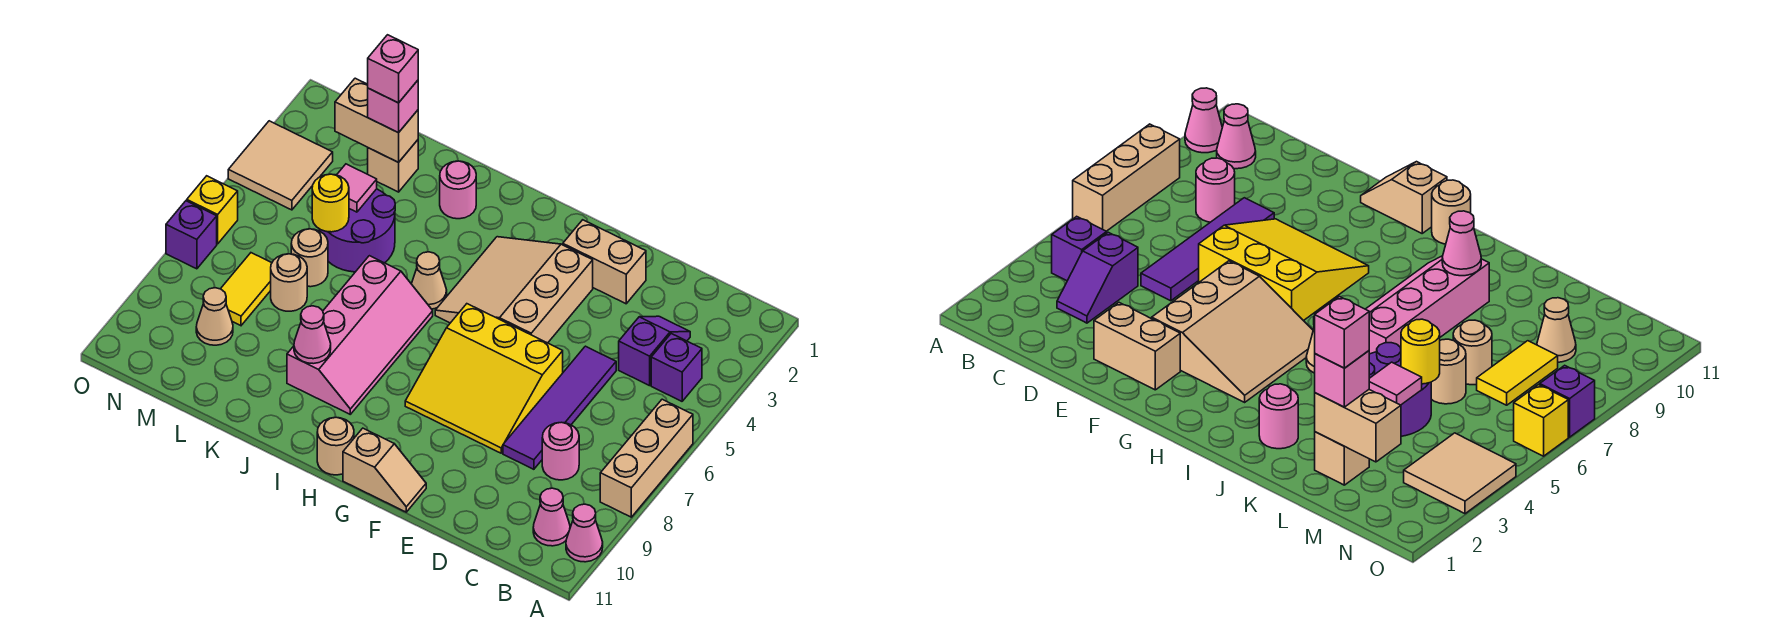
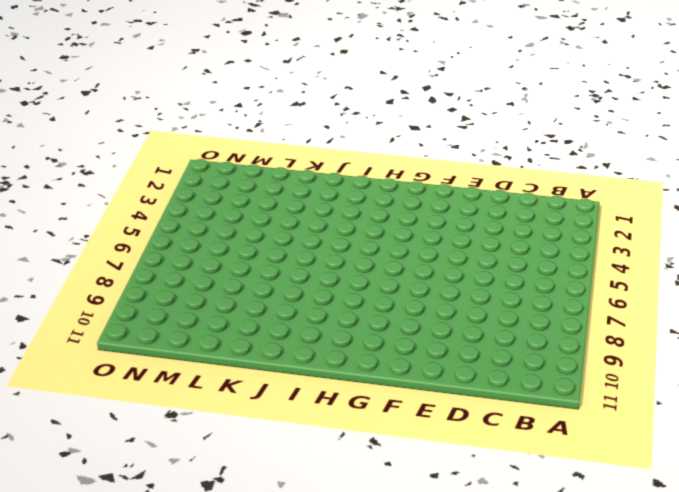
none -> tan 1x3 brick [600,399,693,517]
none -> pink 1x1 cone [566,504,603,562]
none -> purple 1x1 brick [651,334,702,401]
none -> pink 1x1 cone [533,488,570,546]

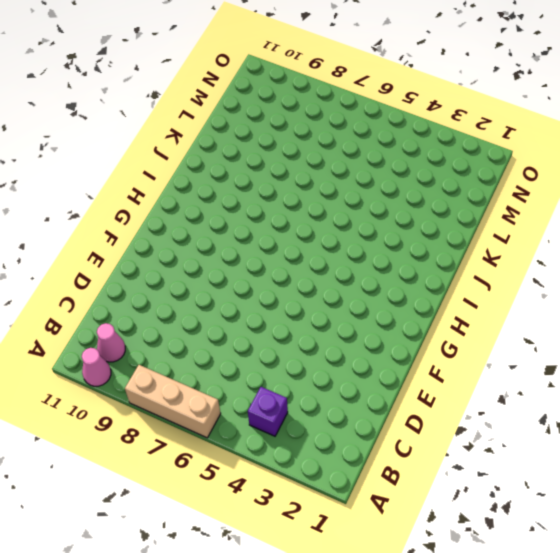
none -> purple 1x2 slope [619,316,690,386]
none -> pink 1x1 round brick [542,422,579,480]
none -> purple 1x4 tile [503,346,616,469]
none -> tan 1x2 brick [563,220,646,304]

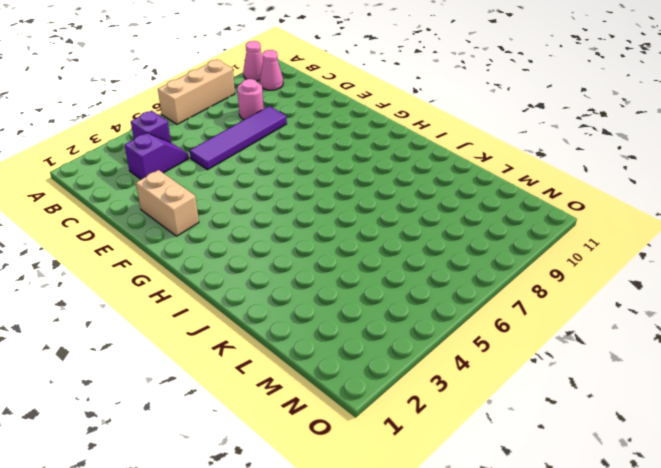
purple 1x2 slope [125,133,189,179] -> purple 1x2 slope turned to [619,316,690,386]
none -> yellow 3x3 slope [405,304,563,453]
none -> tan 3x3 slope [435,237,593,343]
none -> tan 1x2 slope [343,428,426,512]
none -> tan 1x1 round brick [317,417,354,475]

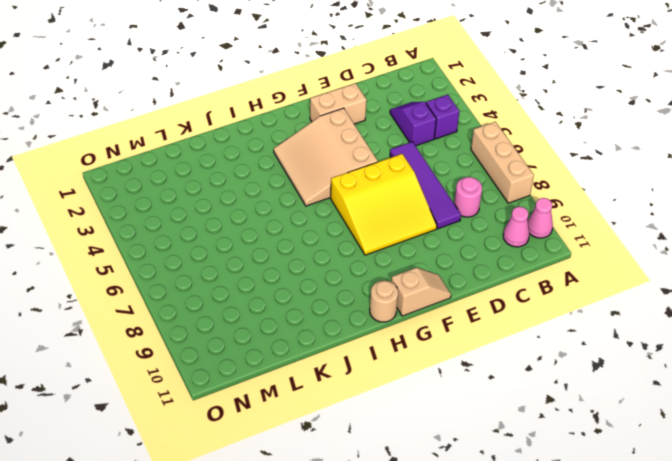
none -> tan 1x1 cone [412,252,447,309]
none -> pink 2x4 slope [287,256,433,414]
none -> pink 1x1 round brick [440,161,476,219]
none -> purple 2x2 round brick [320,189,395,272]

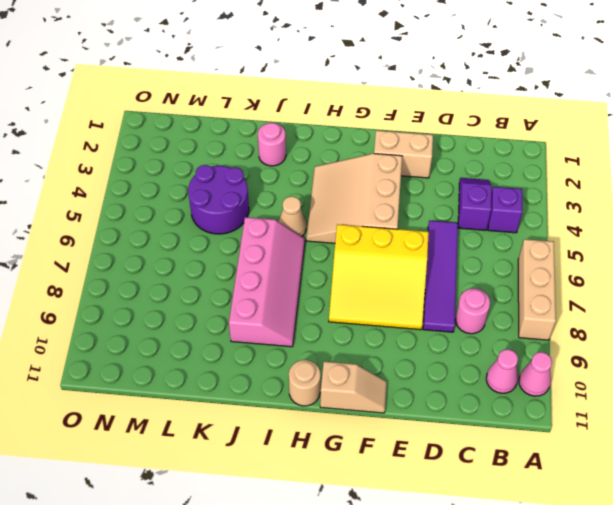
none -> tan 1x1 brick [368,140,418,192]
none -> tan 1x1 round brick [291,229,328,287]
none -> tan 1x1 round brick [271,254,307,311]
none -> yellow 1x2 tile [221,253,272,326]

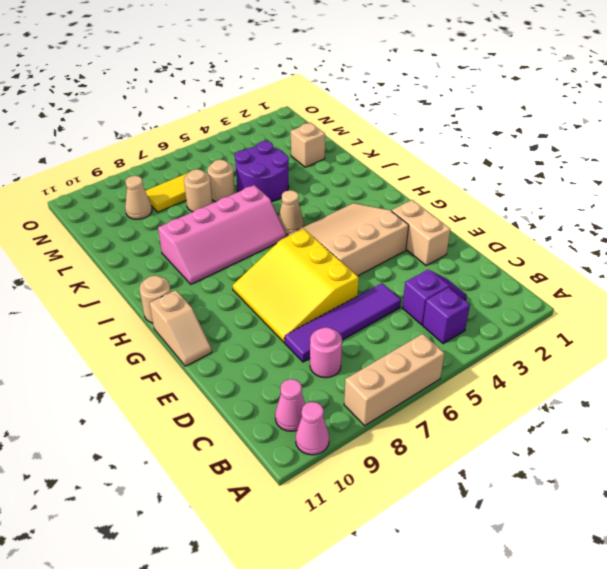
none -> pink 1x1 round brick [440,161,476,219]
none -> tan 2x2 tile [228,121,333,210]
none -> yellow 1x1 brick [187,176,238,244]
none -> purple 1x1 brick [166,201,217,269]

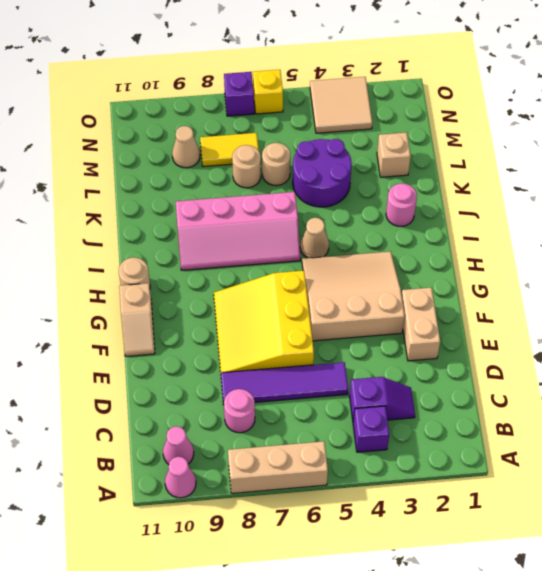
none -> pink 1x1 cone [294,306,331,364]
none -> tan 1x2 brick [335,78,418,162]
none -> pink 1x1 tile [337,164,377,212]
none -> yellow 1x1 round brick [312,174,349,232]

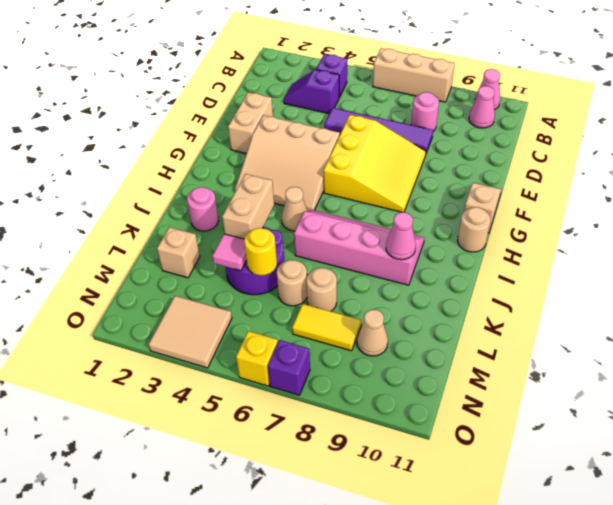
tan 1x2 brick [222,174,274,239] -> tan 1x2 brick moved to [335,78,418,162]
none -> pink 1x1 brick [368,80,418,133]
none -> pink 1x1 brick [368,35,418,103]

